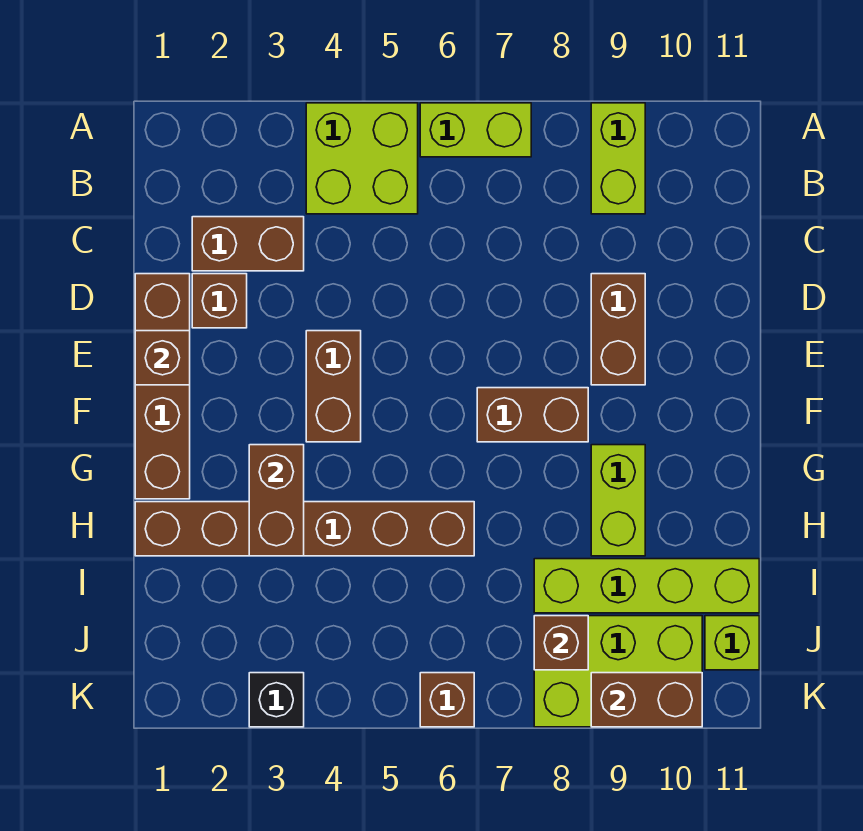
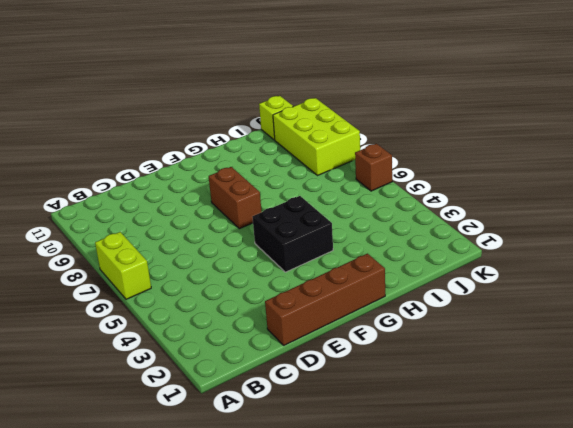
black 2x2 brick [252,196,333,272] -> brown 1x2 brick [306,331,361,442]
none -> lime 2x2 brick [306,103,418,214]
none -> lime 1x2 brick [591,103,645,214]
none -> brown 1x2 brick [192,217,304,271]

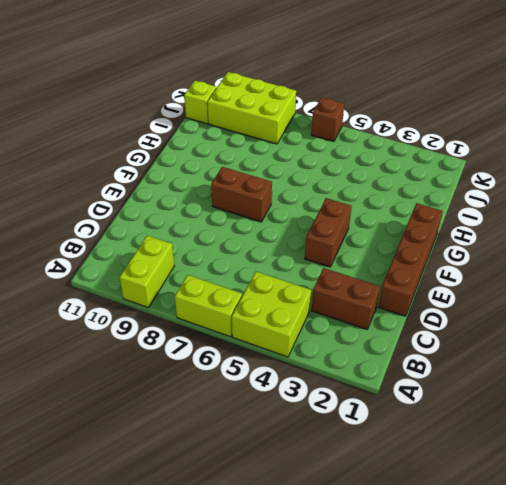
none -> brown 1x1 brick [192,274,247,328]
none -> brown 1x2 brick [591,274,645,385]
none -> lime 1x2 brick [591,445,645,556]

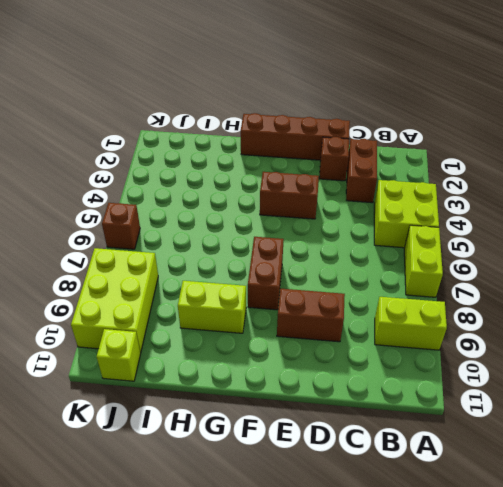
none -> brown 1x6 brick [135,502,474,556]
none -> lime 1x4 brick [534,559,759,613]
none -> black 1x1 brick [249,673,304,727]

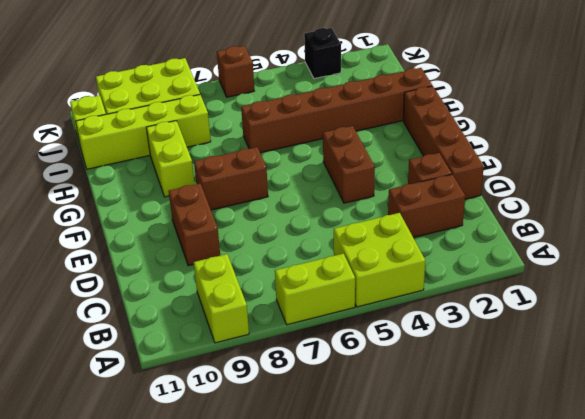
none -> brown 1x1 brick [135,331,190,385]
none -> brown 1x2 brick [249,445,304,556]
none -> brown 1x1 brick [534,616,588,670]

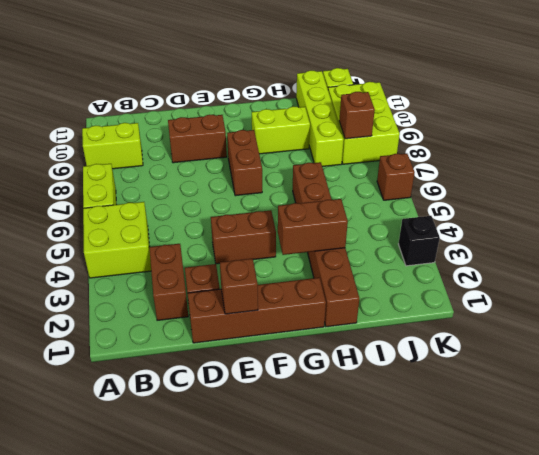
none -> brown 1x2 brick [591,673,702,727]

